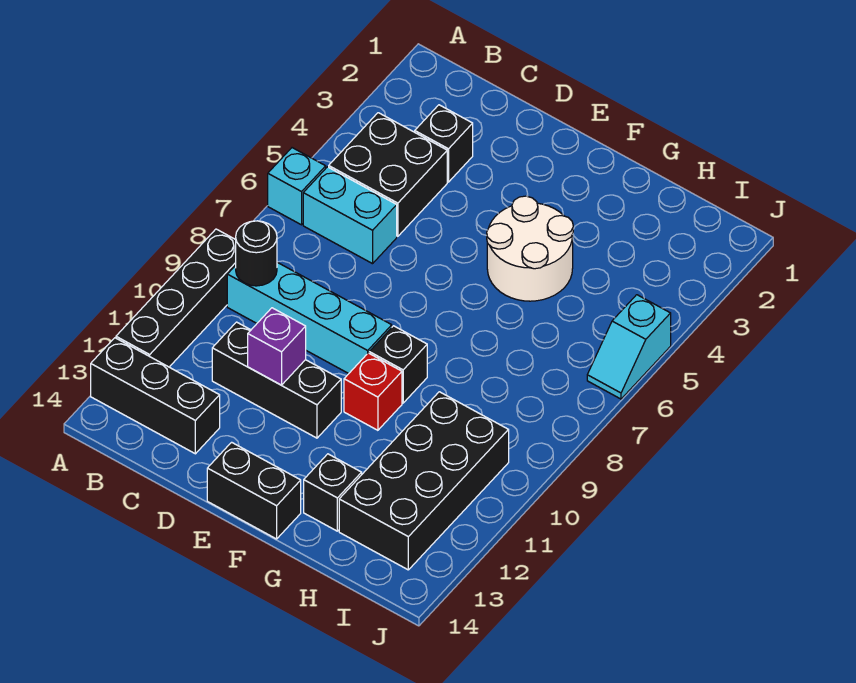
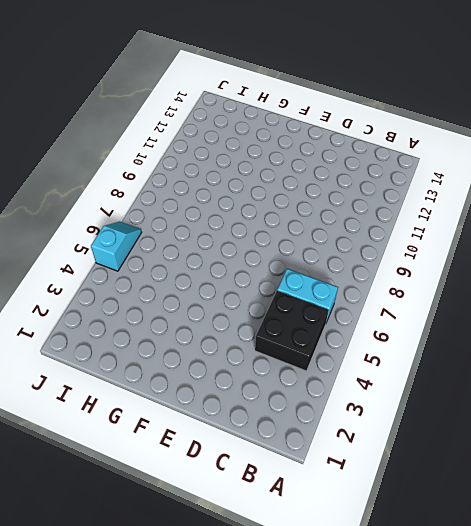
none -> cyan 1x1 brick [268,148,326,225]
none -> black 1x4 brick [116,229,236,367]
none -> black 1x3 brick [91,338,220,454]

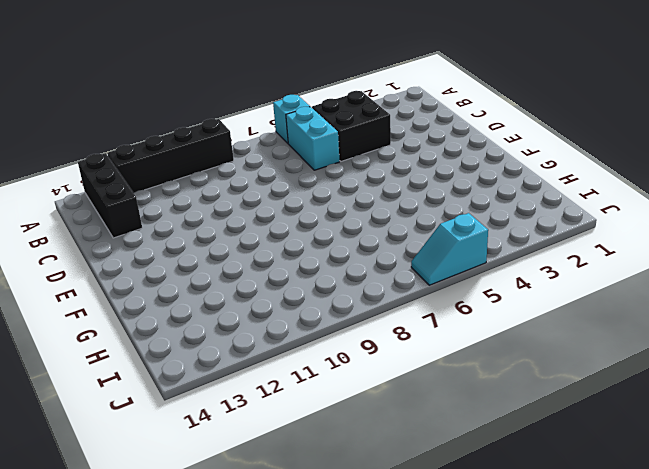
none -> cyan 1x4 brick [227,262,392,374]
none -> black 1x1 brick [415,105,473,182]
none -> black 1x3 brick [212,322,341,438]

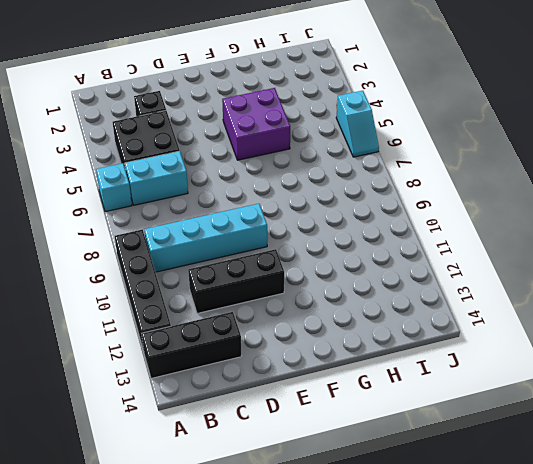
purple 2x2 brick [222,88,290,160] -> white 2x2 round brick [487,196,573,301]
none -> black 1x2 brick [207,442,301,539]
none -> black 1x1 brick [369,326,427,403]
none -> red 1x1 brick [344,353,402,430]

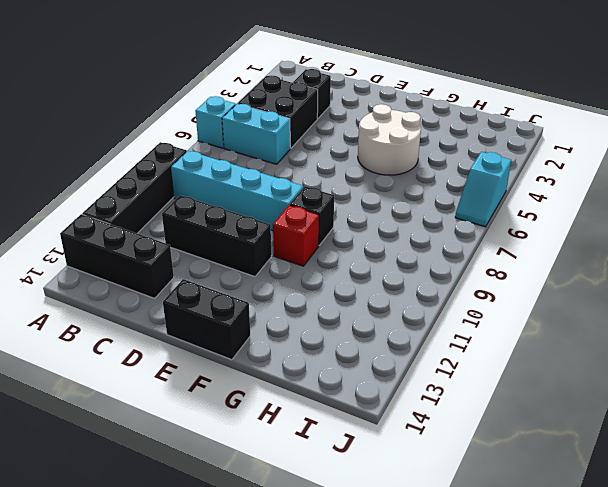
none -> black 1x1 brick [304,454,362,531]
none -> black 2x4 brick [339,392,509,570]
none -> black 1x1 round brick [236,221,277,286]

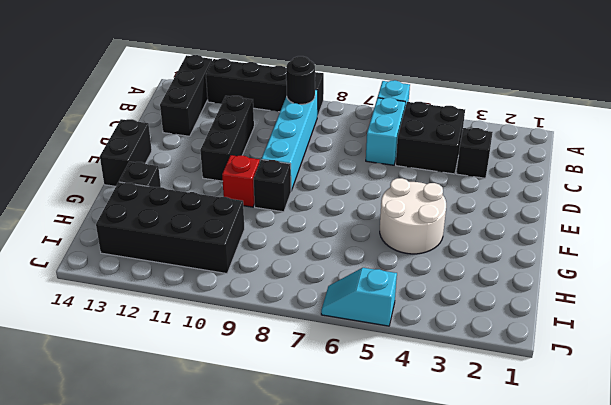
none -> purple 1x1 brick [248,308,306,385]

